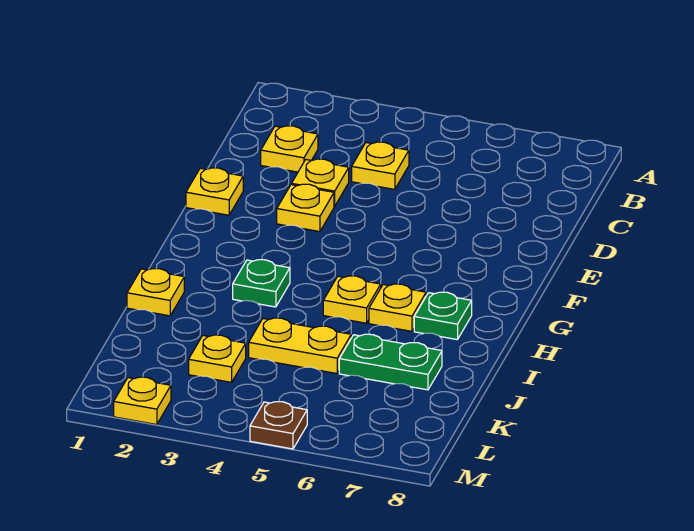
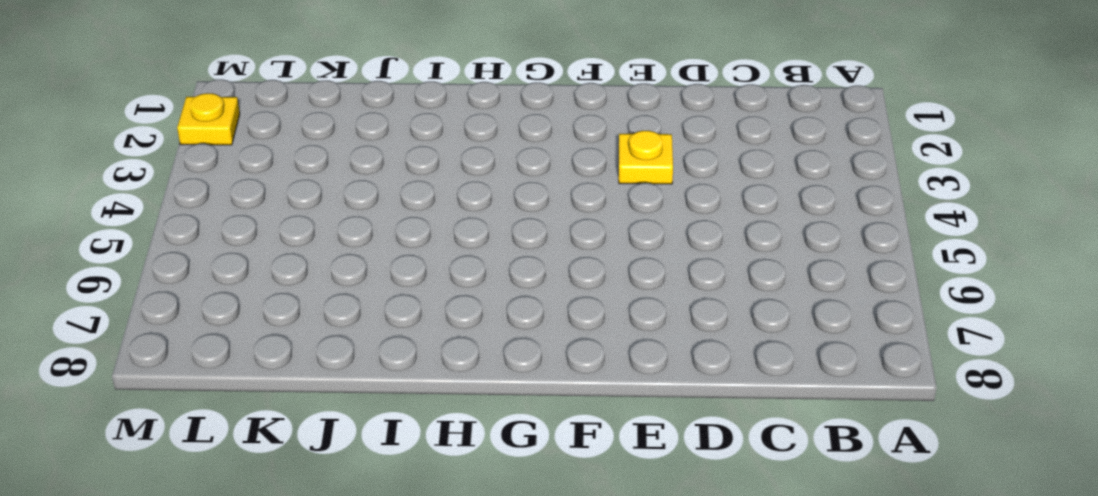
none -> yellow 1x1 plate [261,126,318,172]
none -> yellow 1x1 plate [352,142,409,190]
none -> yellow 1x1 plate [292,159,349,206]

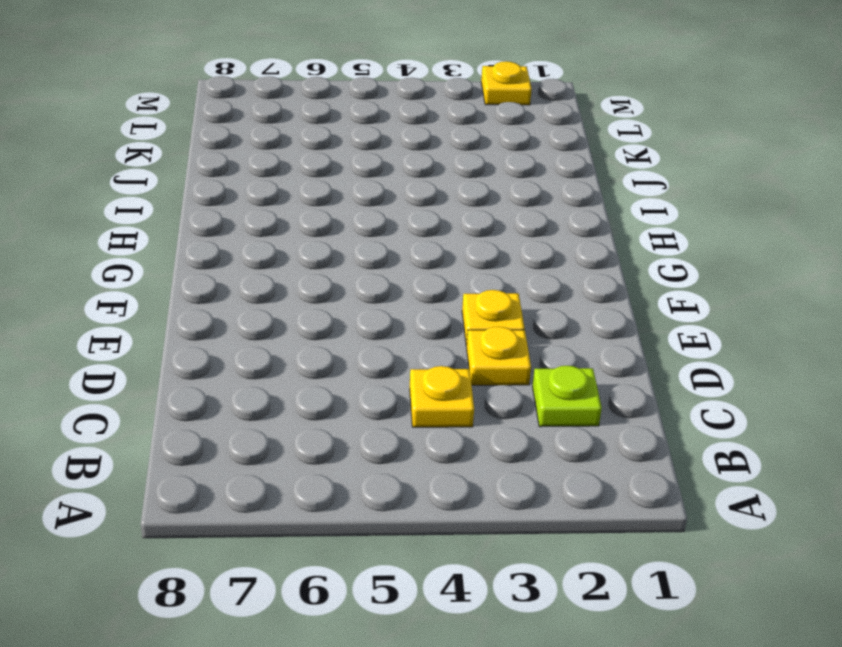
lime 1x1 plate [533,366,602,427] -> yellow 1x1 plate [261,126,318,172]
none -> yellow 1x1 plate [186,168,243,215]
none -> green 1x1 plate [233,260,290,307]
none -> yellow 1x1 plate [323,276,381,323]

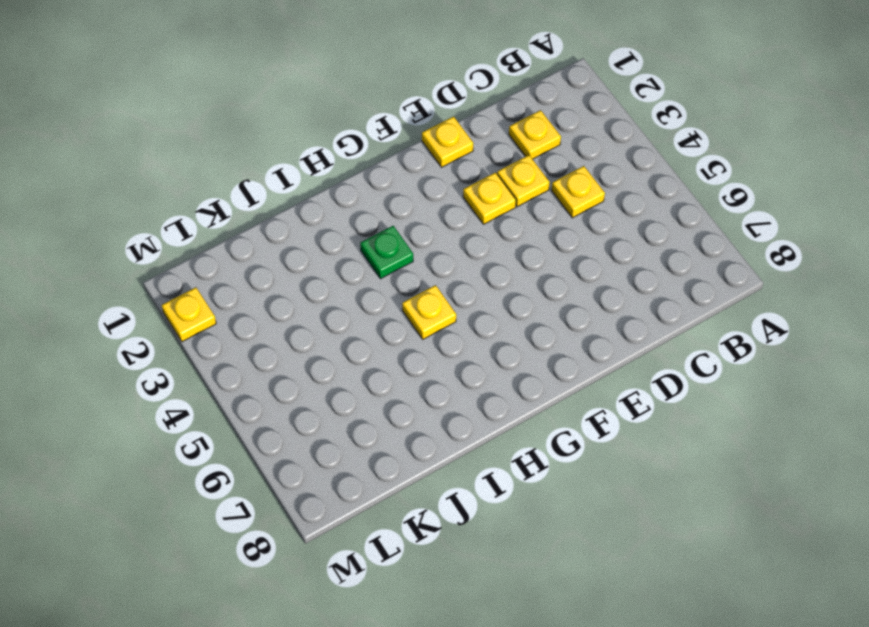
none -> yellow 1x1 plate [369,284,426,331]
none -> green 1x1 plate [414,292,472,340]
none -> yellow 1x1 plate [127,269,184,316]

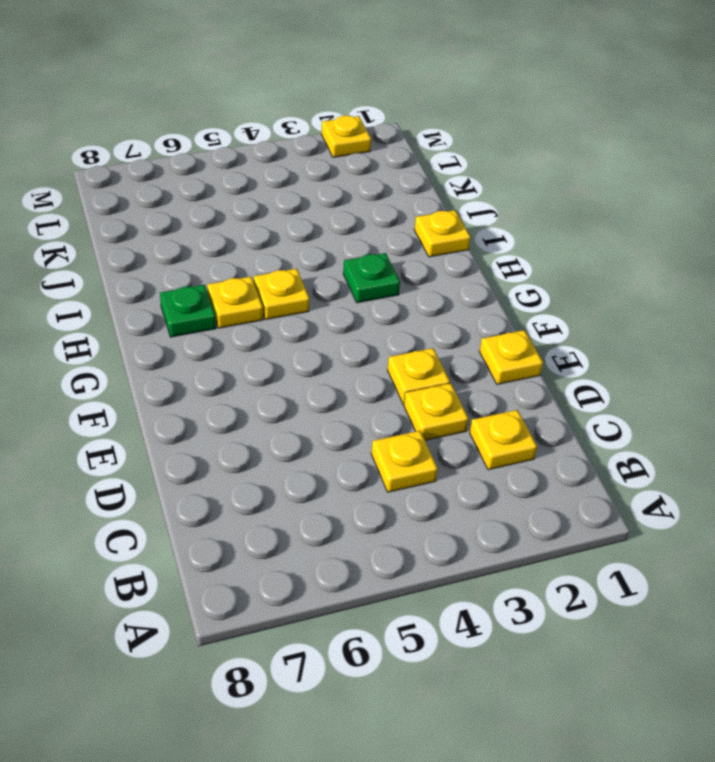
none -> yellow 1x2 plate [249,318,351,374]
none -> green 1x2 plate [339,334,442,390]
none -> yellow 1x1 plate [189,335,246,382]

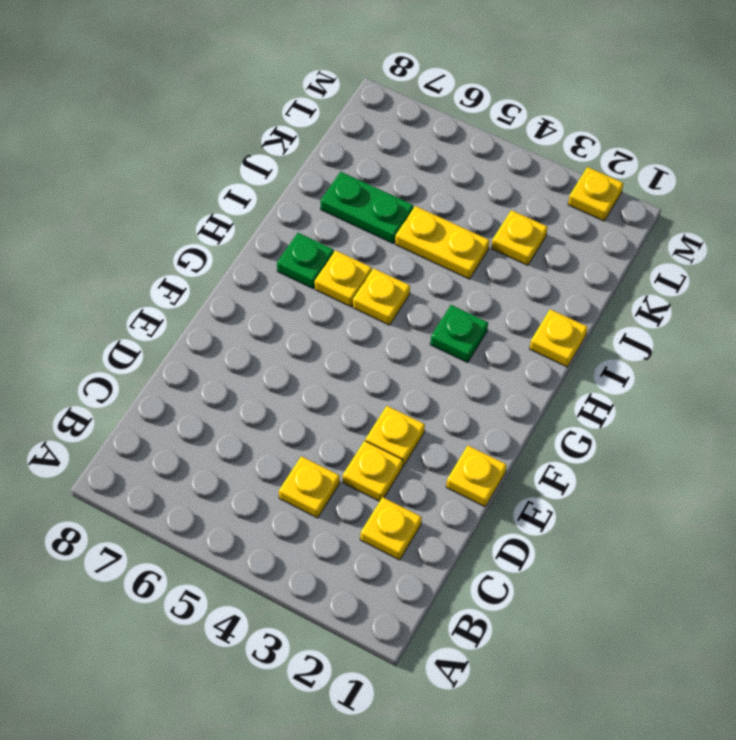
none -> brown 1x1 plate [250,402,307,449]

